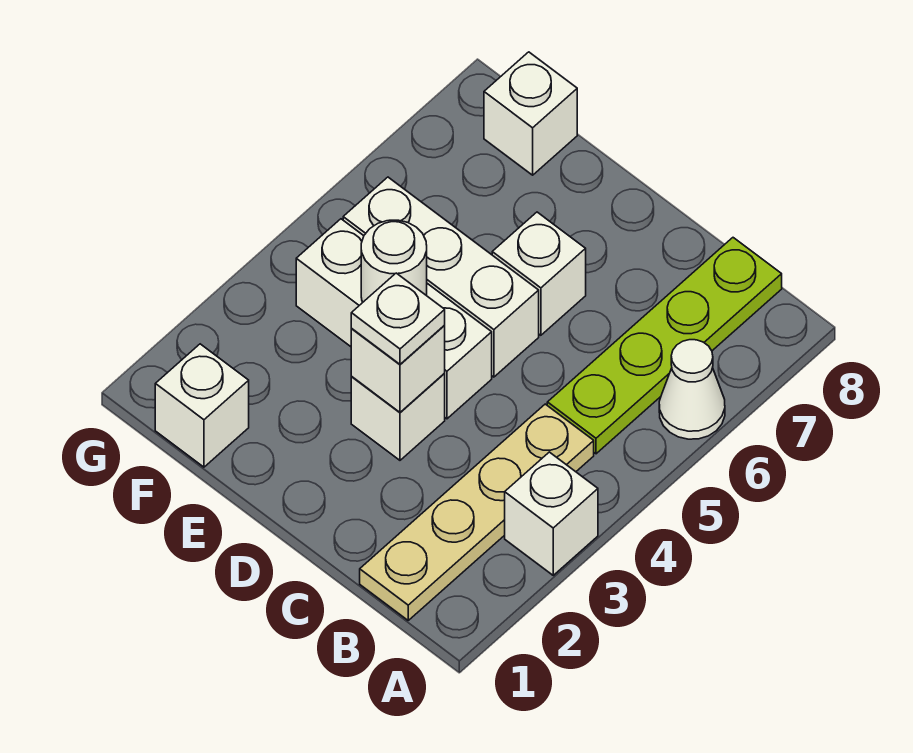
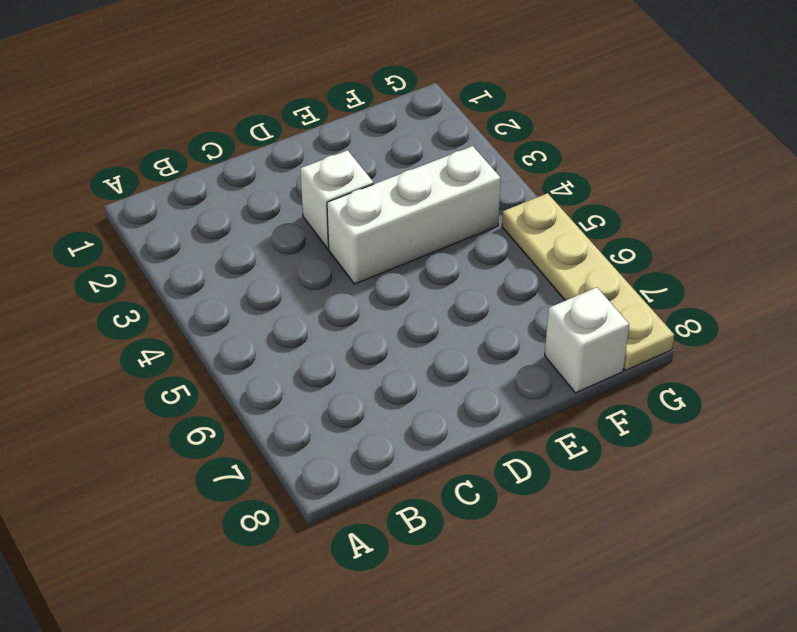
tan 1x4 plate [502,193,674,370] -> tan 1x4 plate moved to [360,404,594,620]
none -> white 1x1 brick [505,452,598,575]
none -> white 1x1 cone [659,340,725,439]
none -> lime 1x4 plate [547,238,782,454]

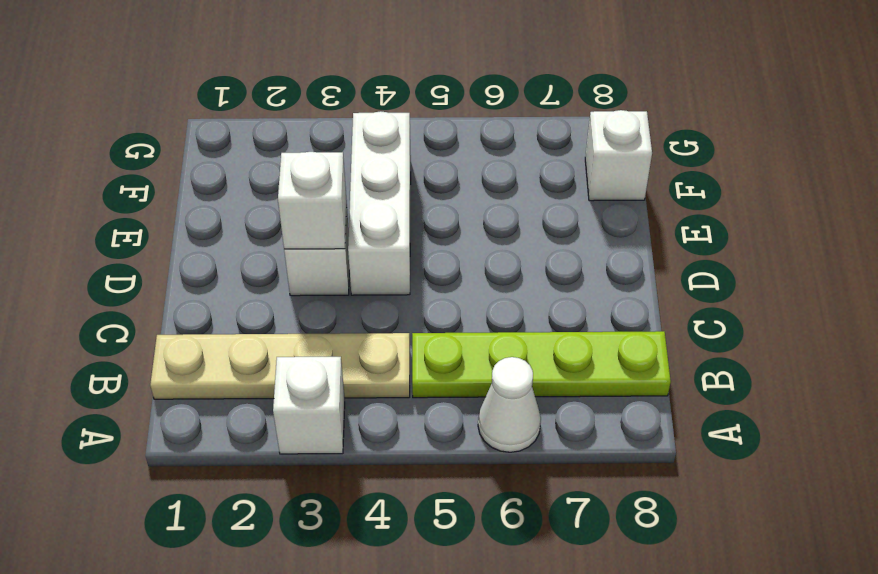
none -> white 1x3 brick [343,177,539,377]
none -> white 1x1 brick [492,212,586,335]
none -> white 1x1 brick [155,344,249,467]

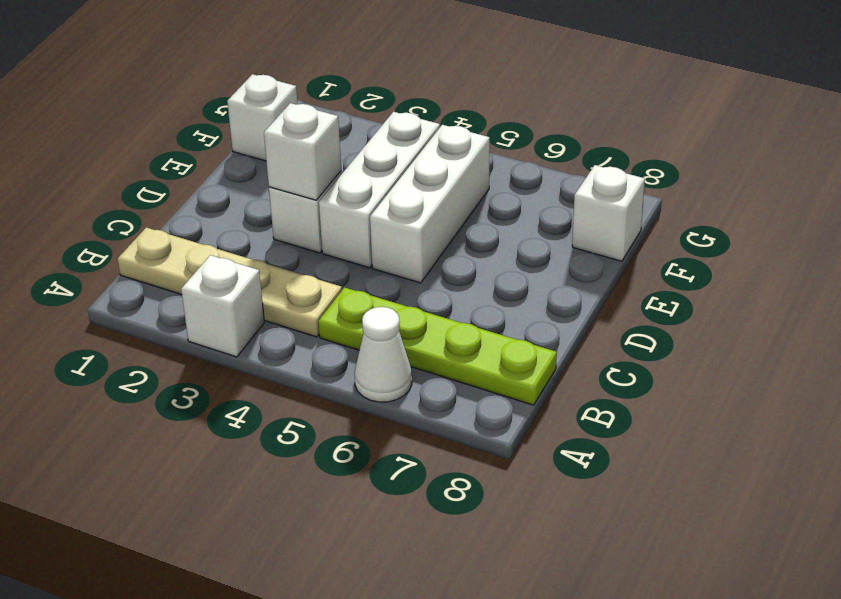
none -> white 1x1 brick [492,212,586,335]
none -> white 1x1 round brick [361,220,427,302]
none -> white 1x1 plate [351,273,445,364]

